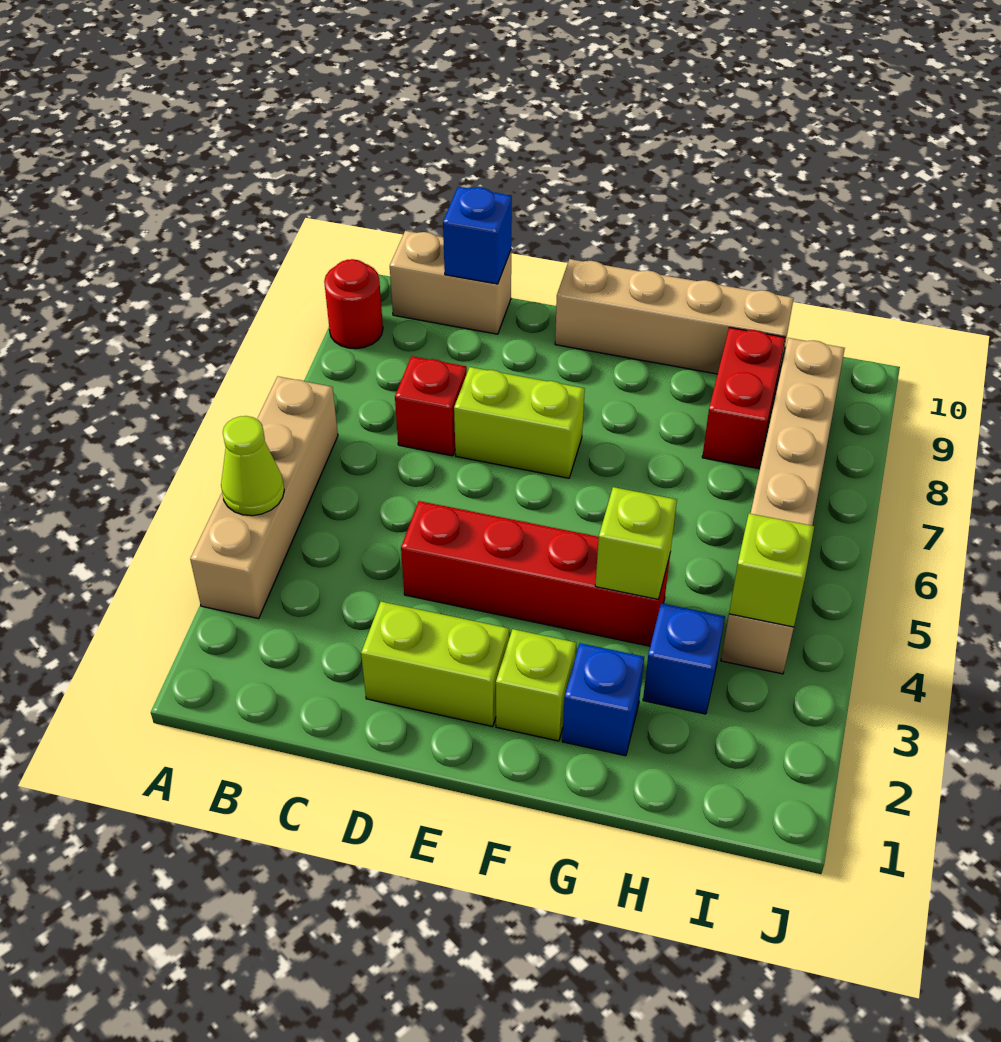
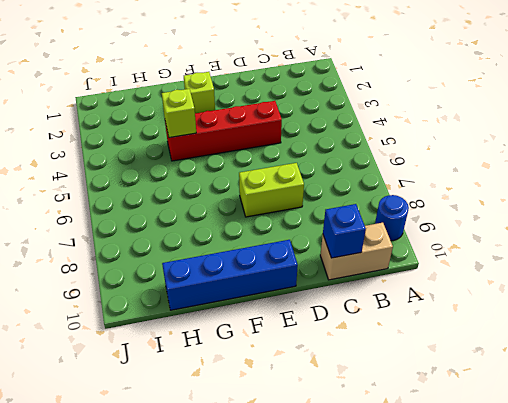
blue 1x1 round brick [375,195,409,241] -> red 1x1 round brick [324,259,383,349]
blue 1x4 brick [162,240,298,310] -> tan 1x4 brick [555,259,794,377]
none -> tan 1x4 brick [190,376,338,618]
none -> red 1x1 brick [395,356,467,456]
none -> lime 1x2 brick [361,602,509,727]

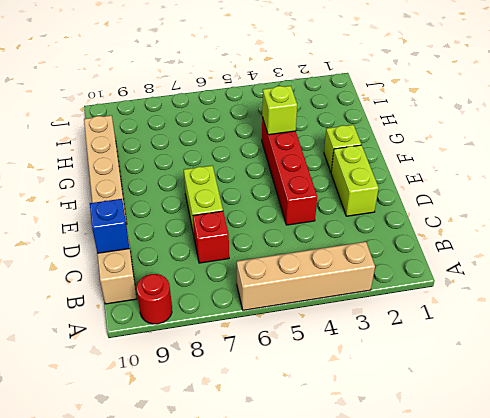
none -> blue 1x1 brick [562,643,644,756]
none -> blue 1x1 brick [643,603,725,714]
none -> red 1x2 brick [702,327,785,468]

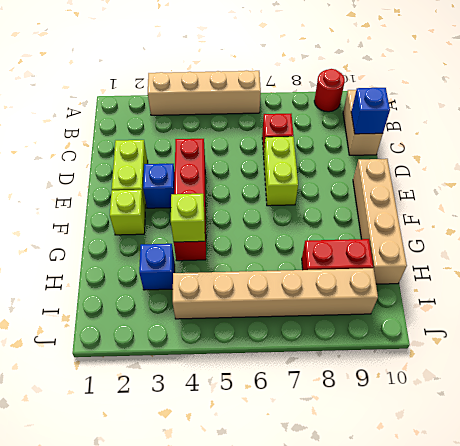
blue 1x1 brick [143,164,175,208] -> blue 1x1 brick moved to [562,643,644,756]
none -> lime 1x1 cone [221,416,284,516]
none -> lime 1x1 brick [729,514,814,627]

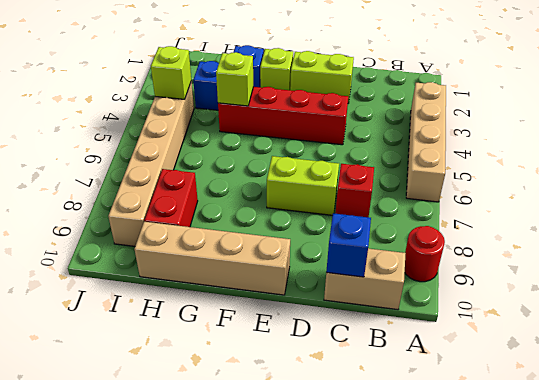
none -> lime 1x1 cone [221,416,284,516]

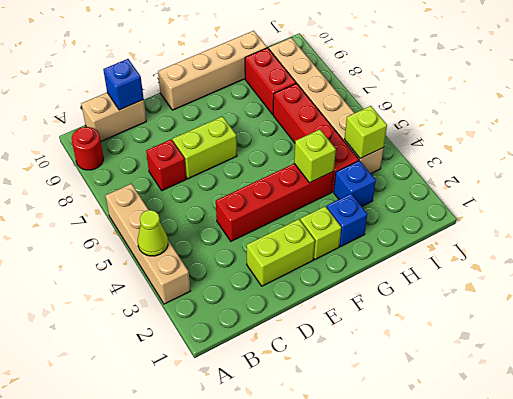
red 1x4 brick [273,83,359,192] -> none

